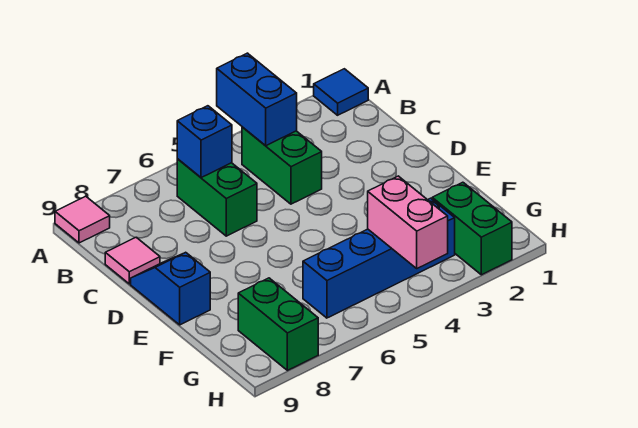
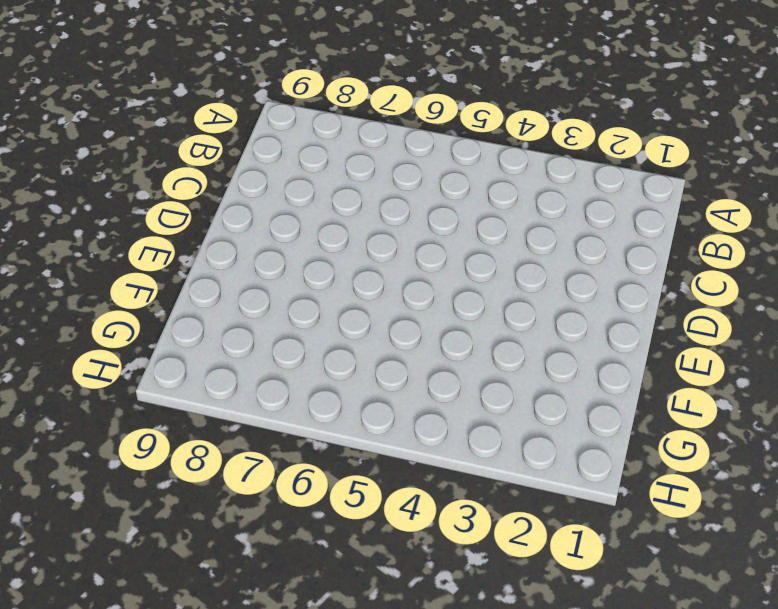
none -> blue 1x1 tile [314,69,368,115]
none -> pink 1x1 tile [55,196,110,243]
none -> green 1x2 brick [242,127,322,204]

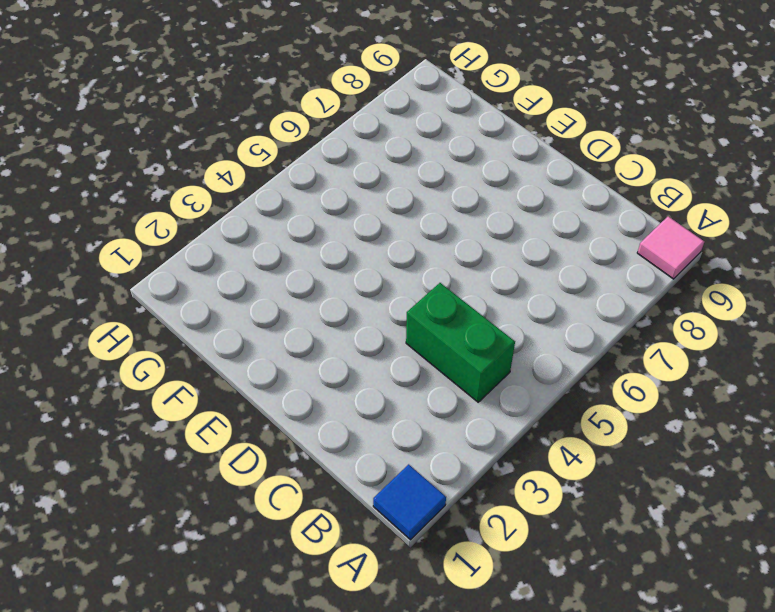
none -> green 1x2 brick [177,159,257,236]
none -> pink 1x1 tile [105,237,160,284]
none -> blue 1x2 slope [131,252,210,325]

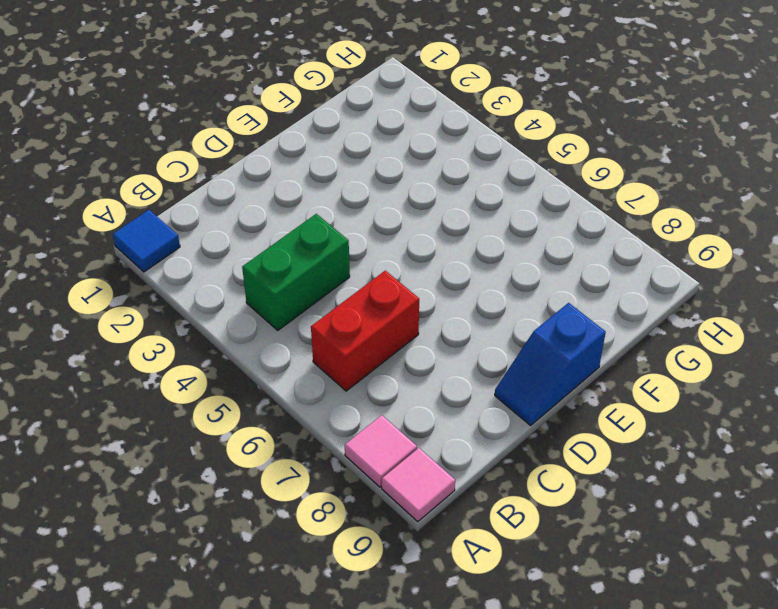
pink 1x1 tile [345,415,417,487] -> pink 1x1 tile moved to [105,237,160,284]
red 1x2 brick [311,271,419,391] -> green 1x2 brick [177,159,257,236]
none -> green 1x2 brick [432,182,512,275]
none -> blue 1x4 brick [303,198,455,318]
none -> green 1x2 brick [238,278,318,370]

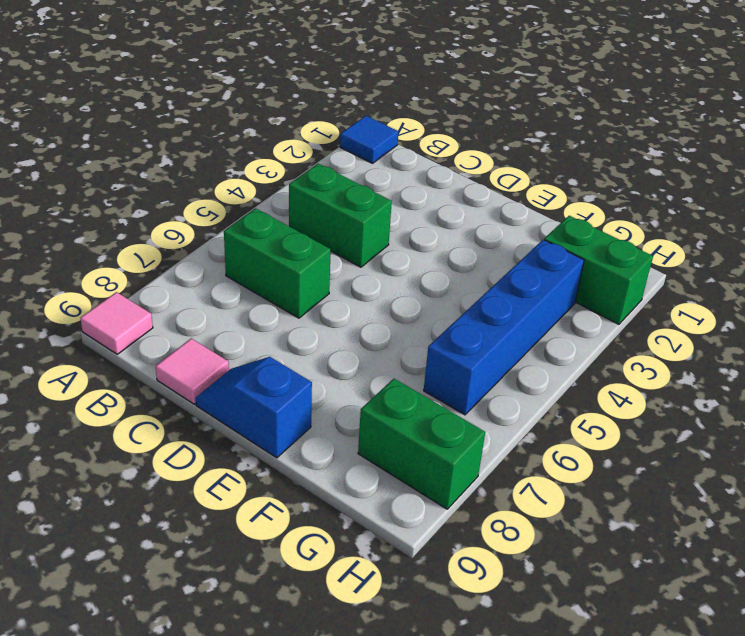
none -> blue 1x2 brick [217,53,297,146]
none -> blue 1x1 brick [177,106,232,178]
none -> pink 1x2 brick [368,176,448,268]

